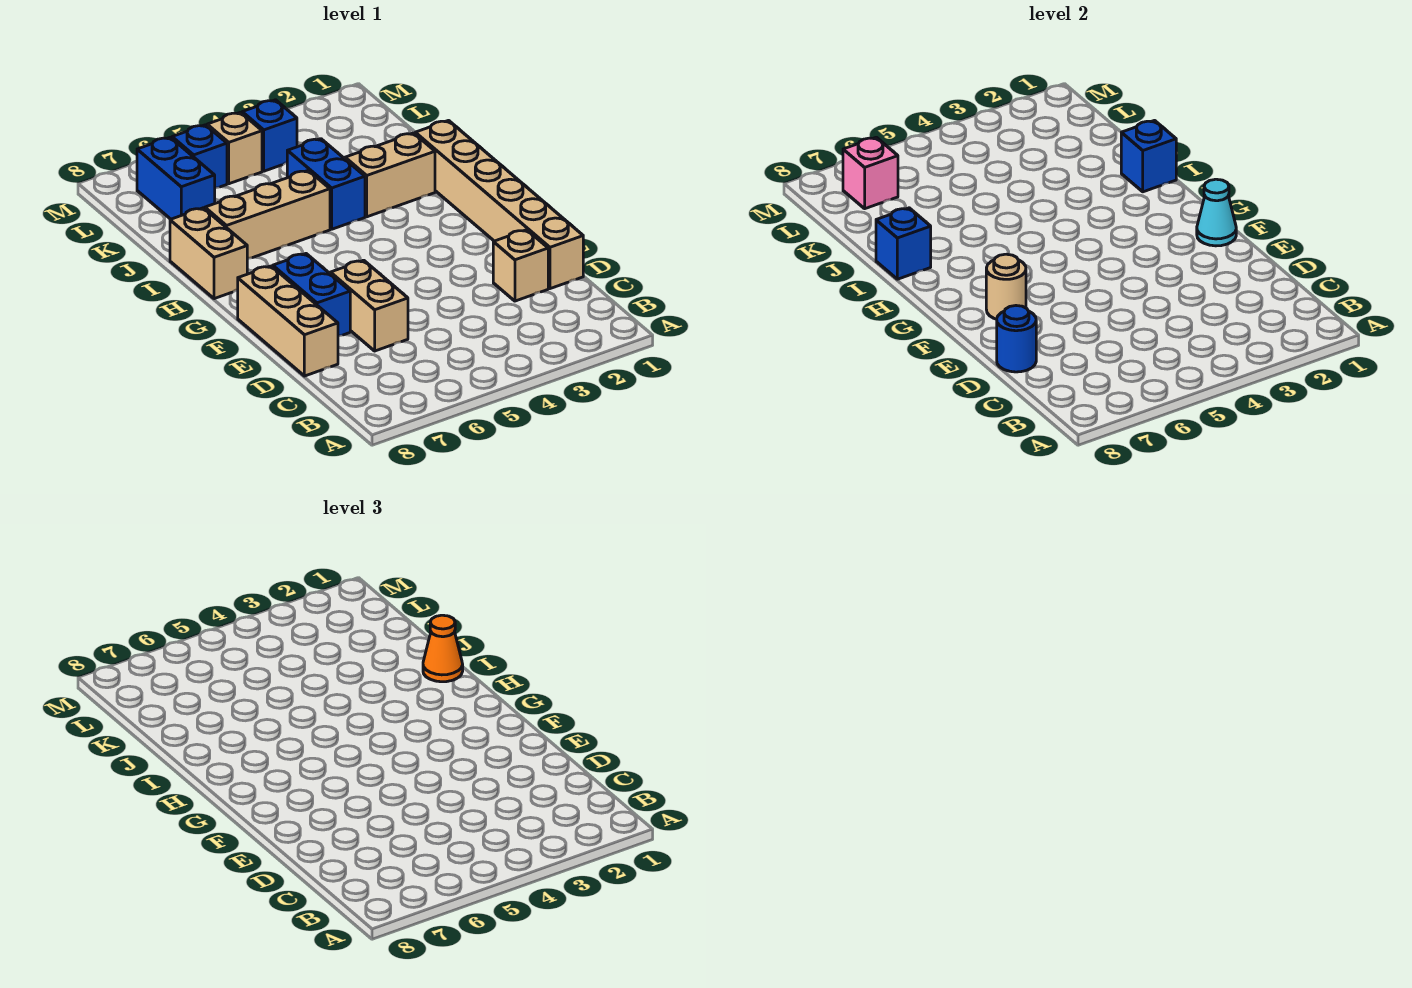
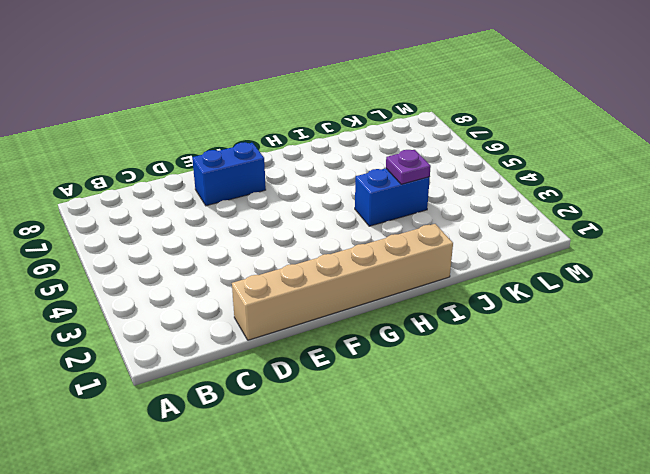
purple 1x1 plate [386,150,431,184] -> none
none -> tan 1x1 brick [493,230,548,301]
none -> tan 1x2 brick [330,260,408,351]
none -> tan 1x3 brick [238,266,338,376]

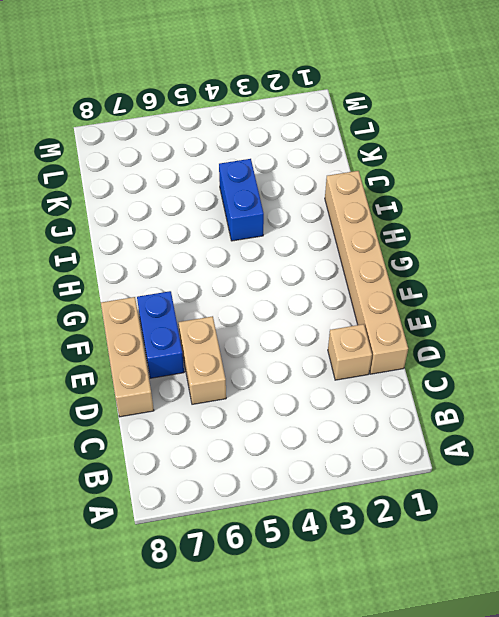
none -> tan 1x2 brick [170,208,247,299]
none -> tan 1x2 brick [345,133,435,217]
none -> tan 1x3 brick [205,170,330,259]

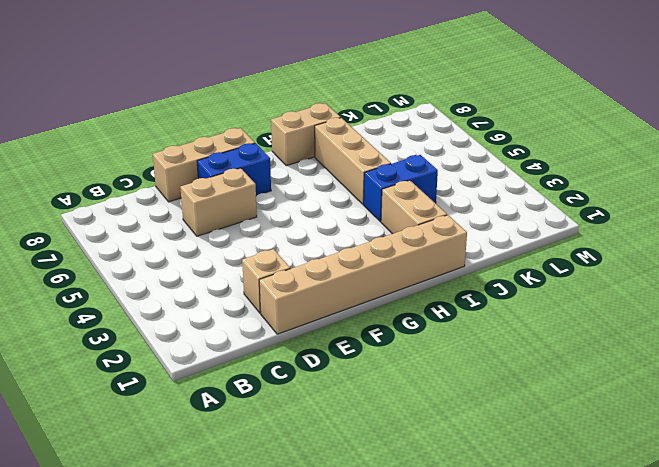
none -> blue 1x2 brick [137,137,215,219]
none -> blue 1x1 brick [242,100,297,171]
none -> tan 1x1 brick [207,112,262,184]

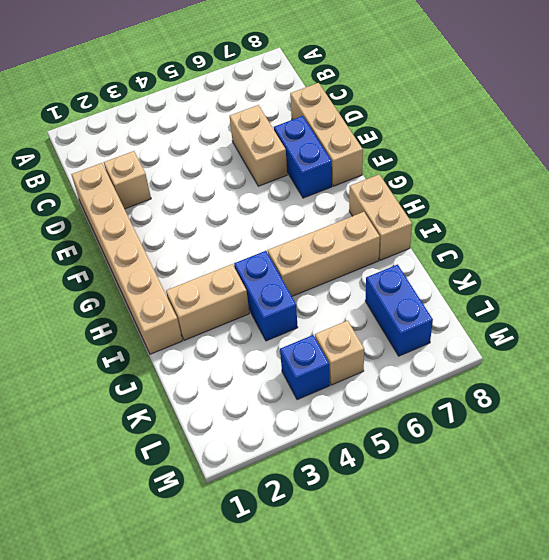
none -> blue 1x1 brick [172,125,227,188]
none -> blue 1x1 round brick [997,306,1036,372]
none -> cyan 1x1 cone [1197,179,1236,246]

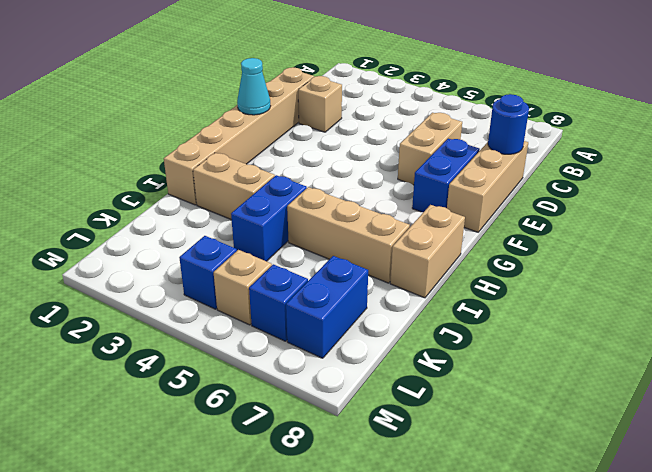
none -> tan 1x1 round brick [986,254,1026,319]
none -> blue 1x1 brick [1121,121,1176,192]
none -> blue 1x1 brick [876,208,931,279]

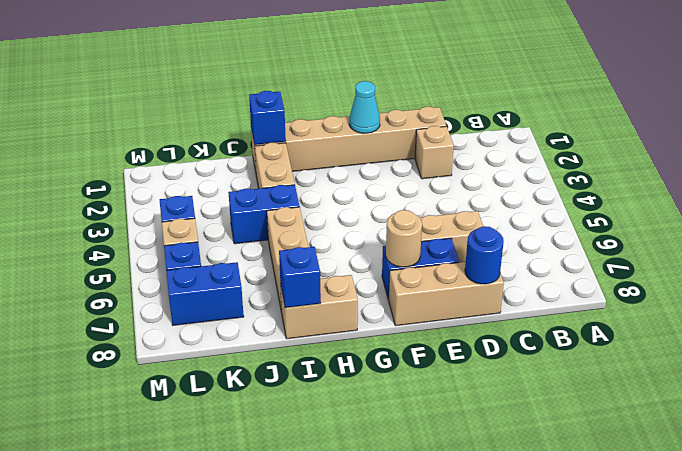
none -> pink 1x1 brick [843,137,898,209]
none -> orange 1x1 cone [423,615,463,682]

